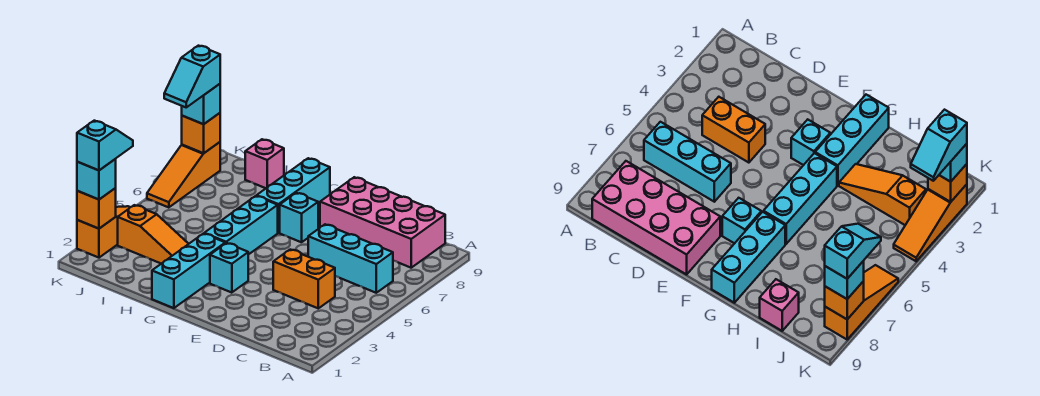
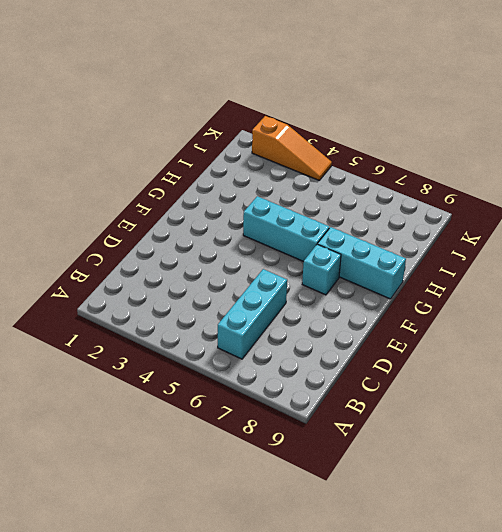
none -> pink 2x4 brick [320,177,445,268]
none -> orange 1x2 brick [273,250,335,308]
none -> cyan 1x1 brick [210,243,248,293]

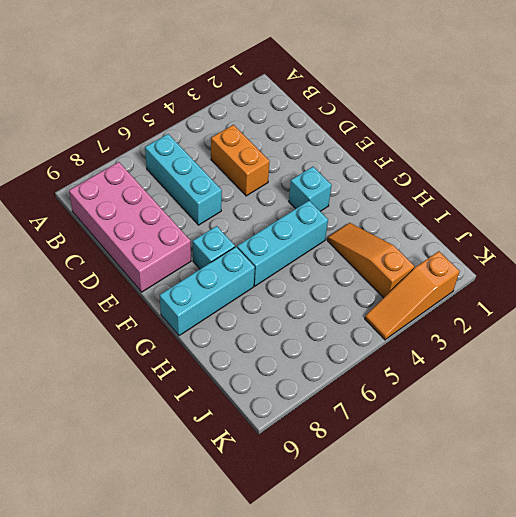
none -> cyan 1x3 brick [152,234,225,308]
none -> pink 1x1 brick [245,139,284,188]
none -> orange 1x3 slope [147,142,220,207]

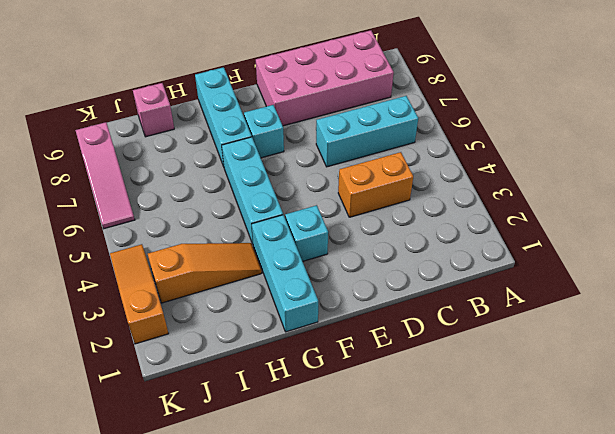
pink 1x3 slope [75,122,135,229] -> orange 1x3 slope [147,142,220,207]
none -> orange 1x1 brick [77,188,116,229]
none -> orange 1x1 brick [182,113,220,153]
none -> cyan 1x1 brick [77,159,116,200]

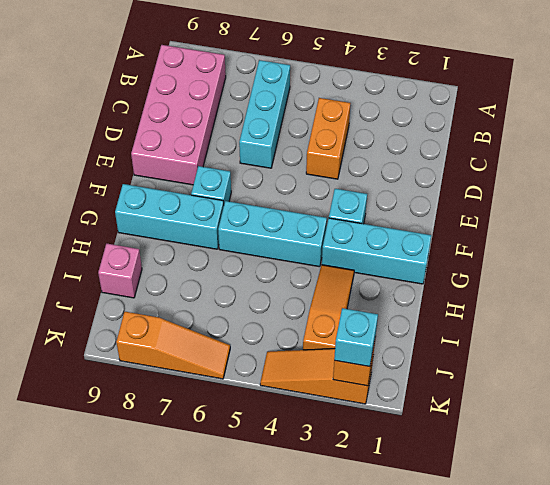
none -> orange 1x1 brick [182,113,220,153]
none -> cyan 1x1 brick [182,84,220,124]
none -> cyan 1x2 slope [77,121,133,170]

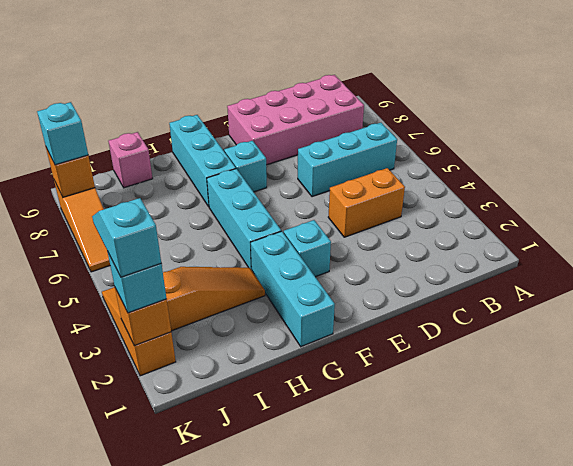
none -> cyan 1x2 slope [164,46,220,107]

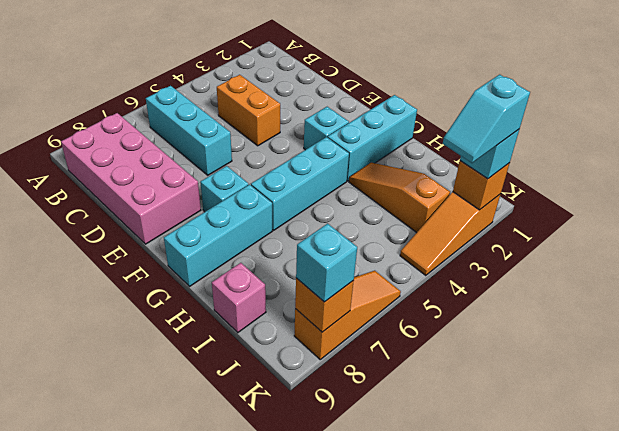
none -> cyan 1x2 slope [164,46,220,107]

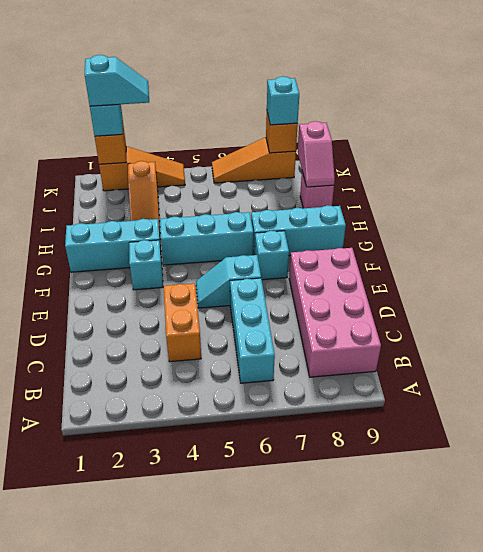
cyan 1x2 slope [196,255,261,308] -> cyan 1x2 slope moved to [164,46,220,107]
pink 1x2 slope [298,121,335,187] -> none

